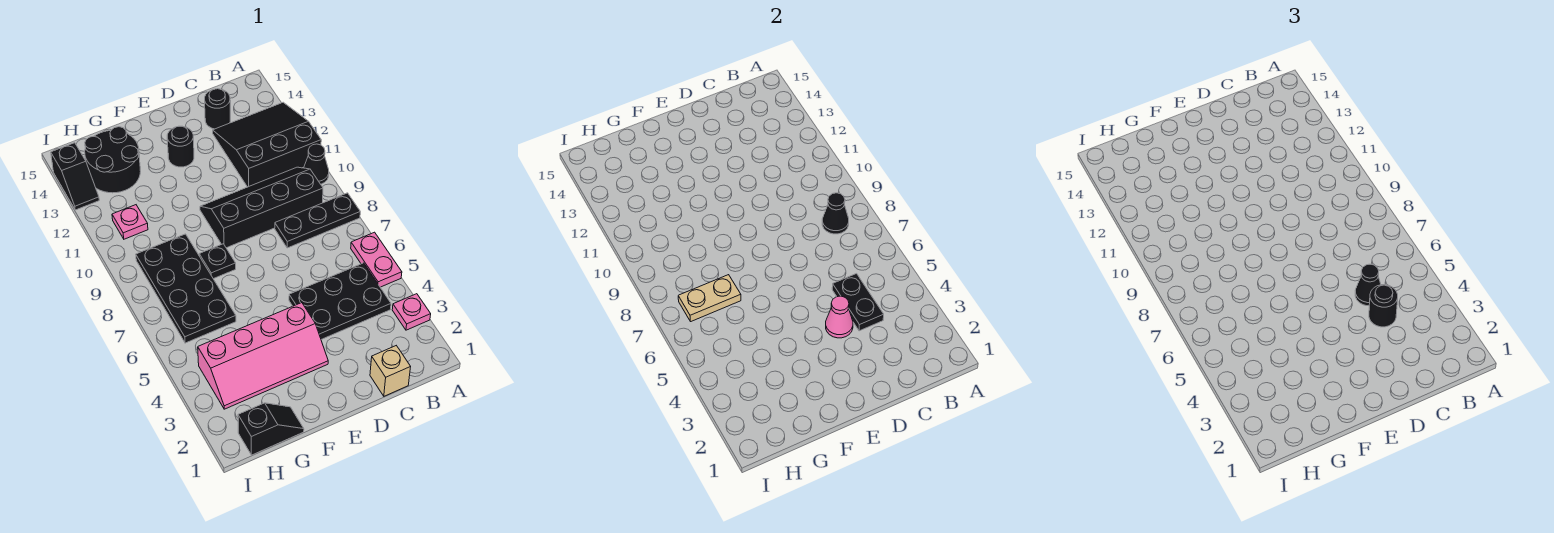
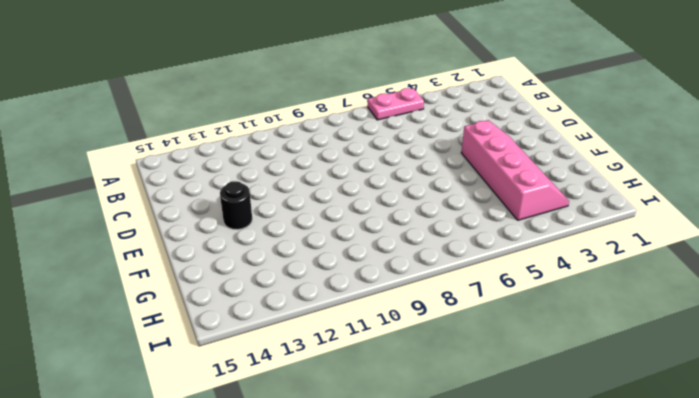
none -> pink 1x1 plate [392,294,431,330]
none -> black 1x3 plate [275,193,360,248]
none -> black 1x1 cone [304,144,329,184]

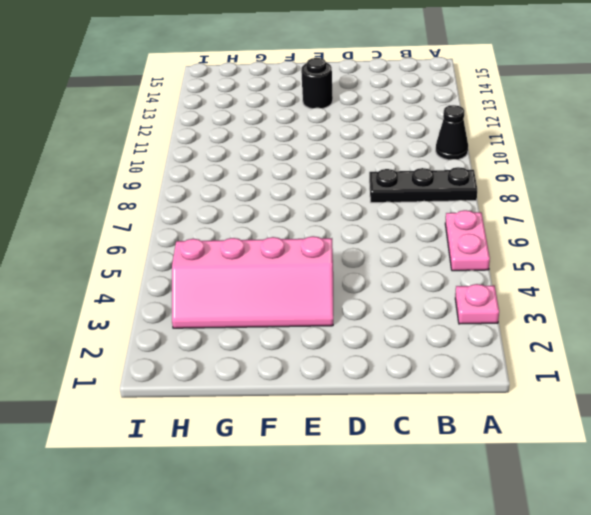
none -> black 3x3 slope [213,102,321,187]
none -> black 2x3 plate [289,263,391,339]
none -> black 2x4 slope [200,167,323,248]

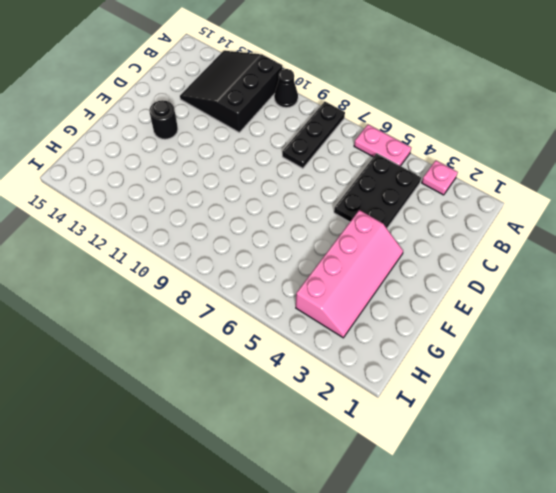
none -> black 2x4 slope [200,167,323,248]
none -> tan 1x1 brick [370,346,410,396]
none -> black 1x1 round brick [205,89,230,129]

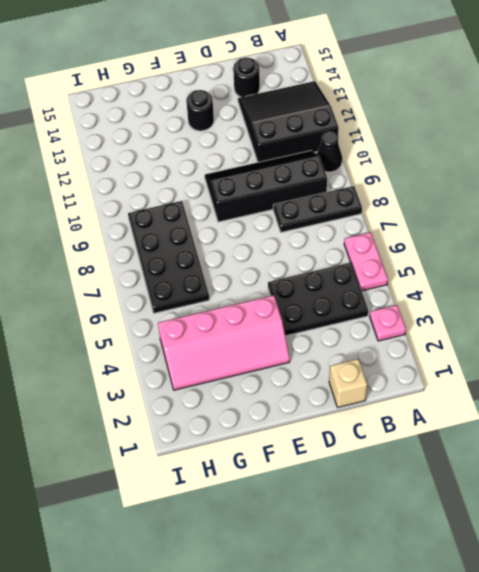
none -> black 1x1 plate [199,244,236,279]
none -> black 1x2 slope [238,403,304,455]
none -> black 2x2 round brick [85,127,141,193]

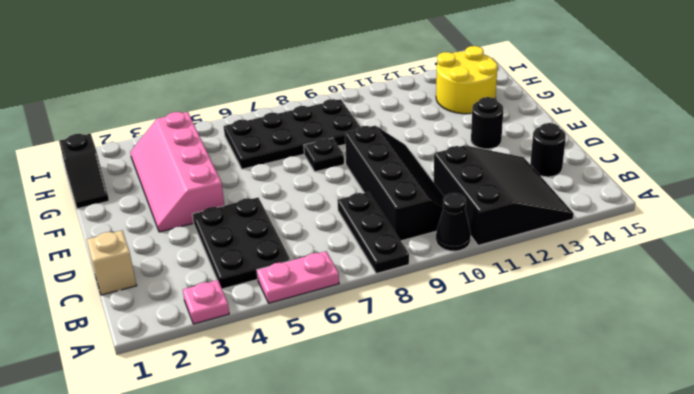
yellow 2x2 round brick [436,46,498,114] -> black 2x2 round brick [85,127,141,193]
none -> pink 1x1 plate [112,205,148,239]
none -> black 1x2 slope [51,143,99,210]
none -> black 1x1 cone [822,193,849,234]

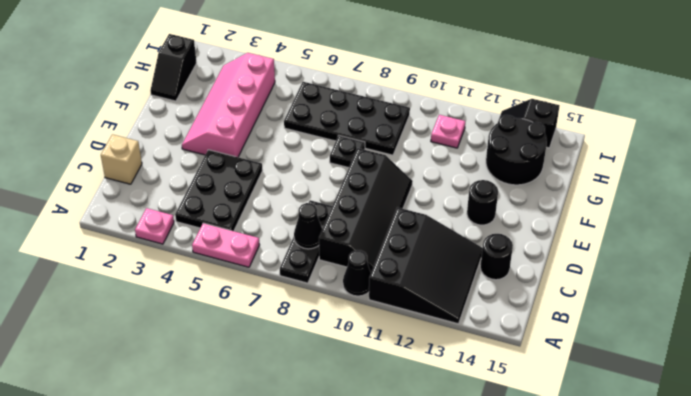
none -> black 1x2 plate [832,274,884,331]
none -> pink 1x1 cone [826,296,853,338]
none -> tan 1x2 plate [678,275,741,322]

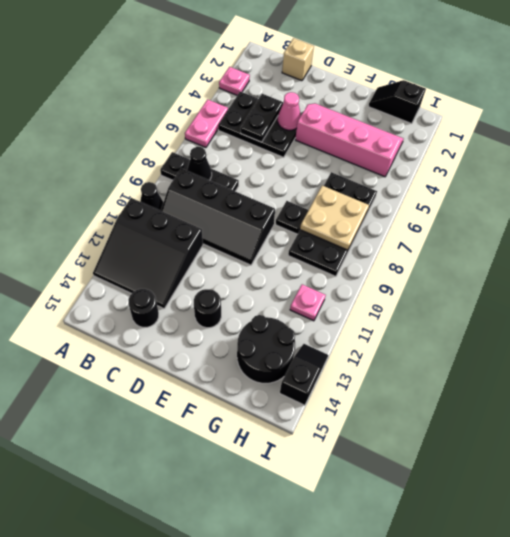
tan 2x2 plate [300,186,369,250] -> tan 1x2 plate [678,275,741,322]
none -> black 1x1 round brick [1369,285,1398,327]
none -> black 1x1 cone [1355,264,1381,306]

